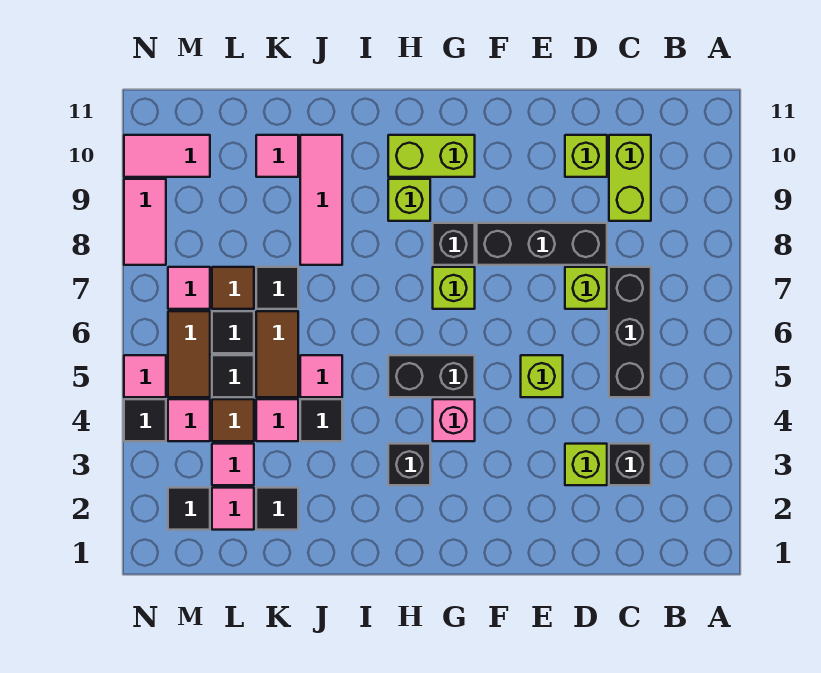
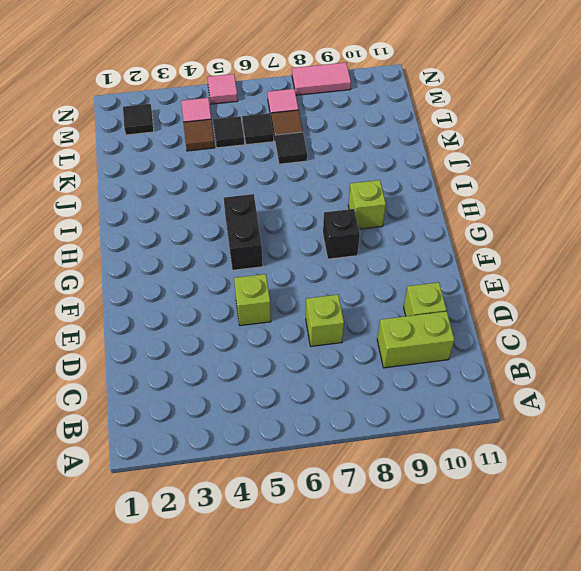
none -> black 1x1 brick [609,444,651,485]
none -> black 1x3 brick [609,267,651,397]
none -> lime 1x1 brick [565,444,607,485]
none -> black 1x3 brick [477,223,607,265]

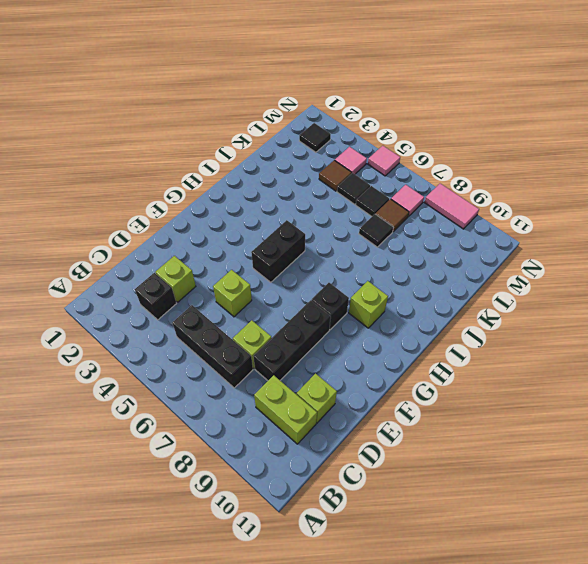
none -> pink 1x1 brick [433,399,475,441]
none -> lime 1x1 brick [433,267,475,309]
none -> lime 1x2 brick [388,135,475,177]
none -> black 1x1 brick [388,444,430,485]

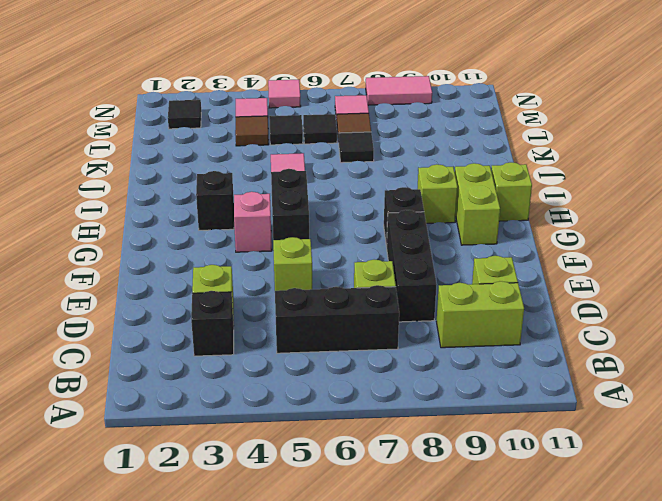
lime 1x1 brick [491,162,532,221] -> lime 1x1 brick moved to [433,267,475,309]
none -> black 1x1 tile [300,399,342,441]
none -> pink 1x3 tile [300,135,342,265]
none -> black 1x1 tile [256,488,298,530]
none -> pink 1x1 tile [256,399,298,441]

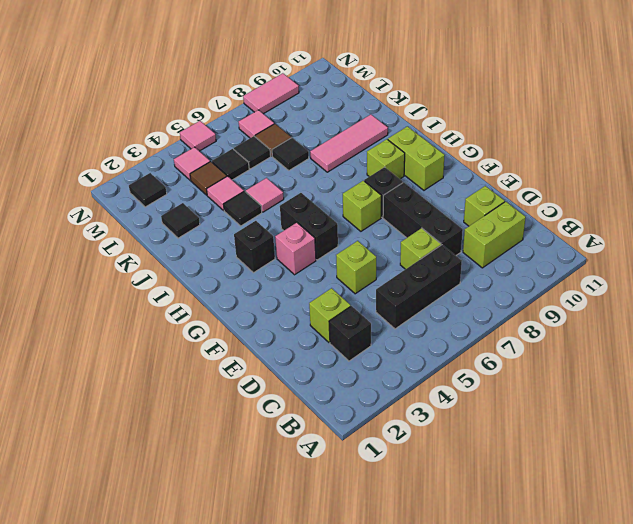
none -> brown 1x2 tile [256,311,298,397]
none -> pink 1x1 tile [256,135,298,177]
none -> pink 1x1 tile [212,488,254,530]
none -> pink 1x1 tile [212,444,254,485]

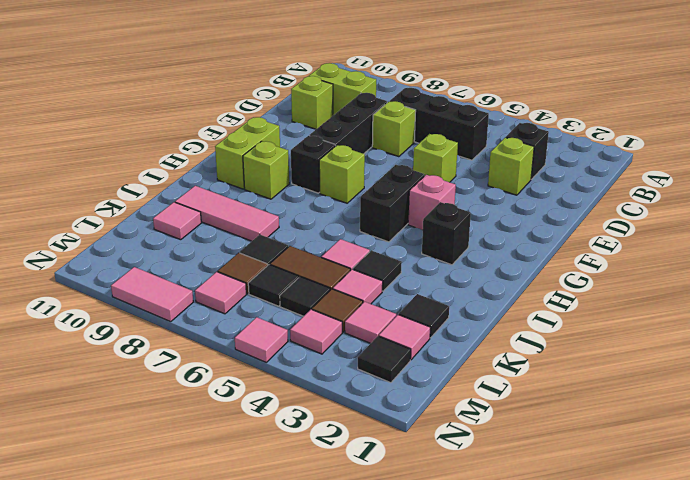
none -> brown 1x2 tile [168,311,210,397]
none -> pink 1x2 tile [124,135,210,177]
none -> black 1x1 tile [124,399,166,441]

